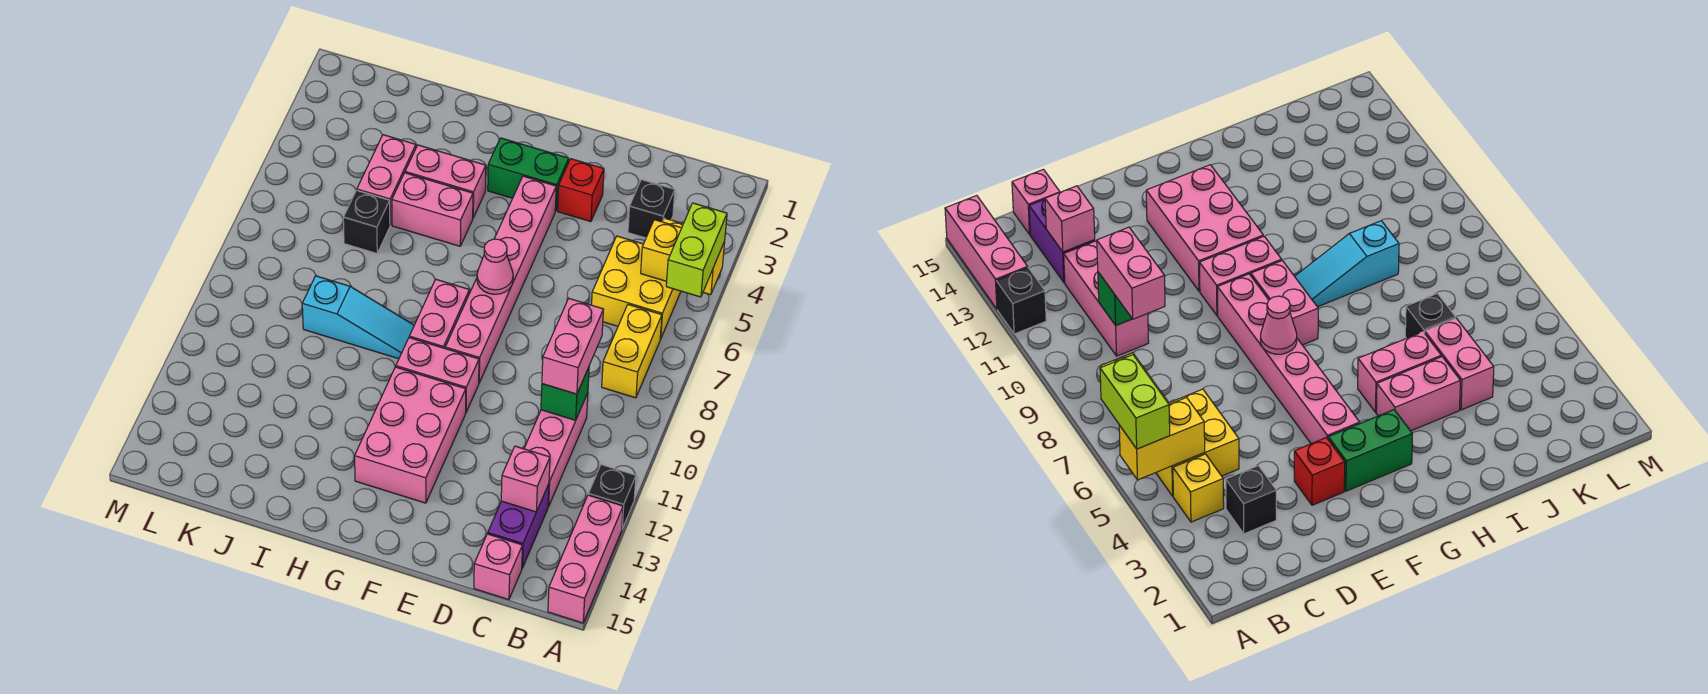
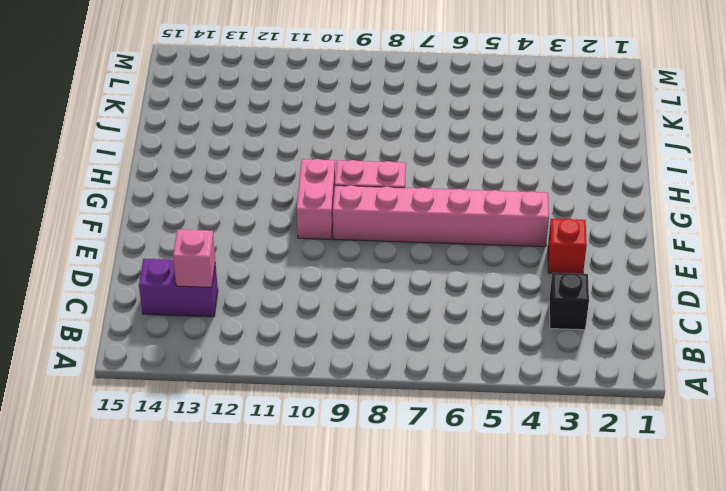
none -> black 1x1 brick [588,465,636,529]
none -> pink 1x3 brick [548,495,623,623]
none -> yellow 1x1 brick [1173,454,1224,522]

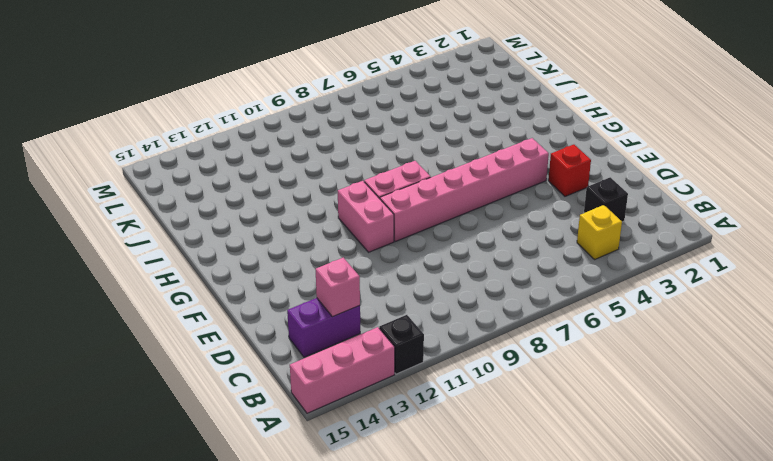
none -> yellow 2x2 brick [592,236,681,339]
none -> yellow 1x2 brick [602,305,662,398]
none -> pink 1x3 brick [524,393,588,507]

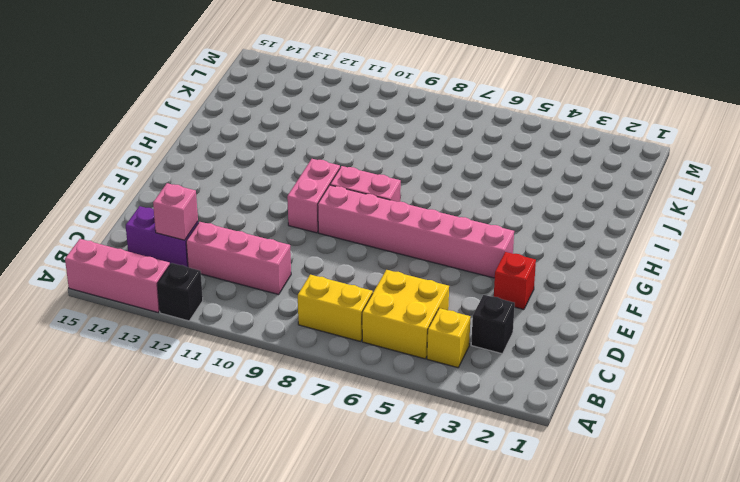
none -> pink 1x1 brick [474,534,523,600]
none -> green 1x2 brick [488,138,569,211]
none -> pink 2x3 brick [355,367,466,503]

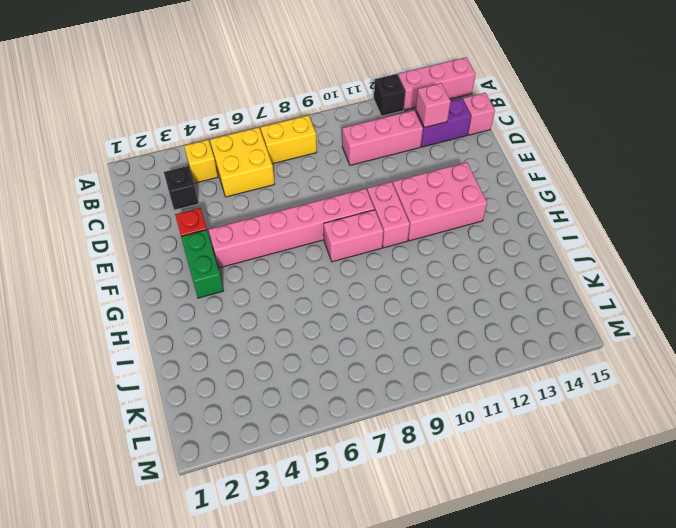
none -> pink 1x2 brick [405,145,486,218]
none -> pink 1x2 brick [392,173,473,246]
none -> cyan 1x3 slope [302,276,414,359]

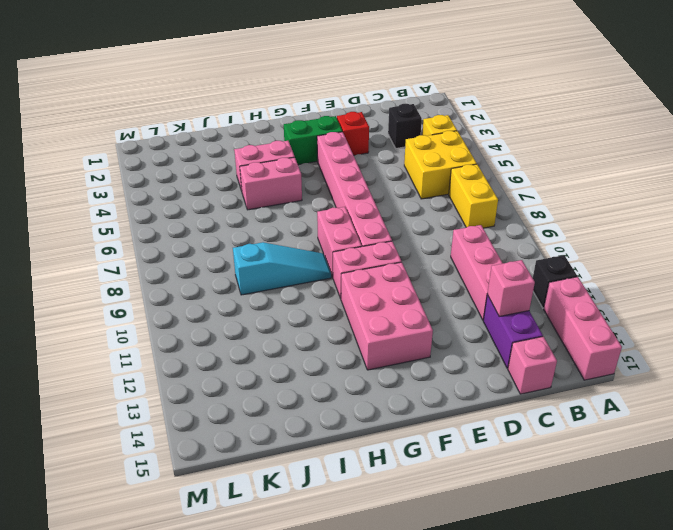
none -> pink 1x2 brick [357,135,416,225]
none -> black 1x1 brick [343,190,390,253]
none -> yellow 1x2 brick [641,220,725,295]

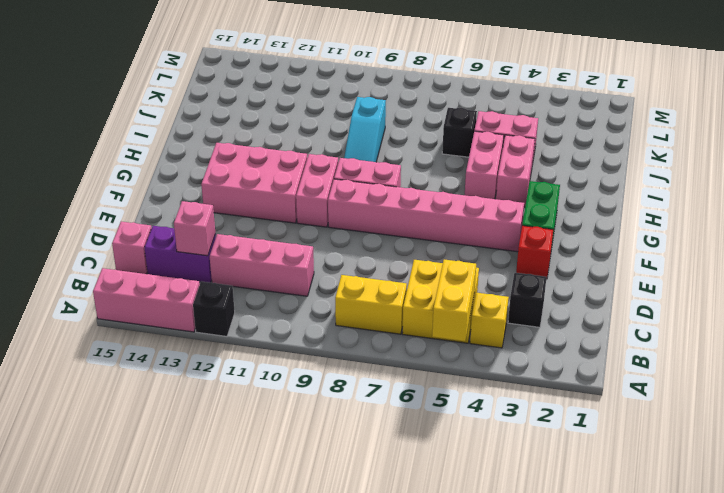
none -> green 1x1 brick [541,367,589,420]
none -> pink 1x1 cone [477,239,513,294]
none -> lime 1x2 brick [666,203,727,297]

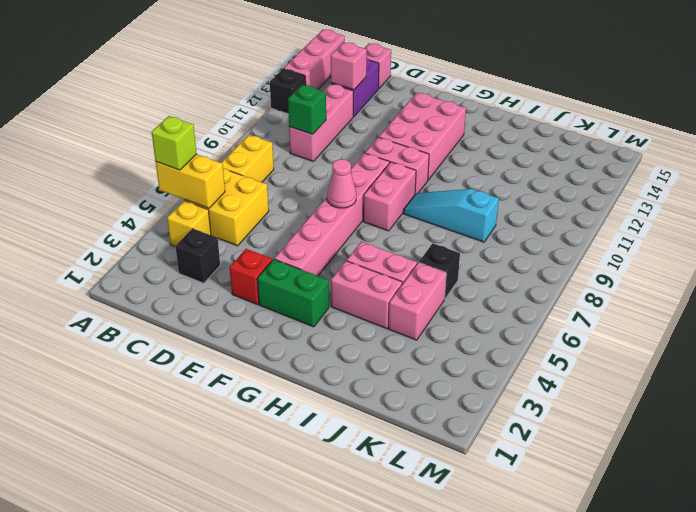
lime 1x1 brick [152,116,197,170] -> lime 1x2 brick [666,203,727,297]
none -> pink 1x2 brick [542,298,604,394]

